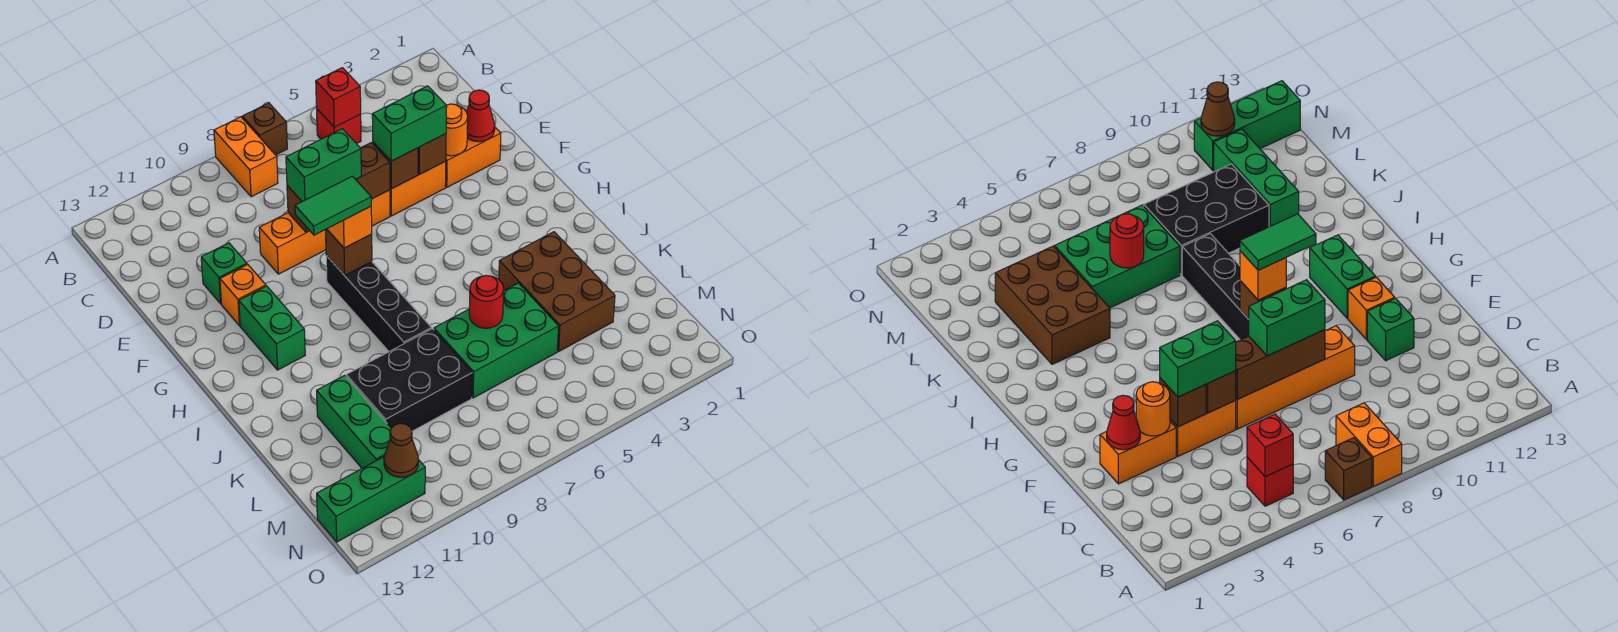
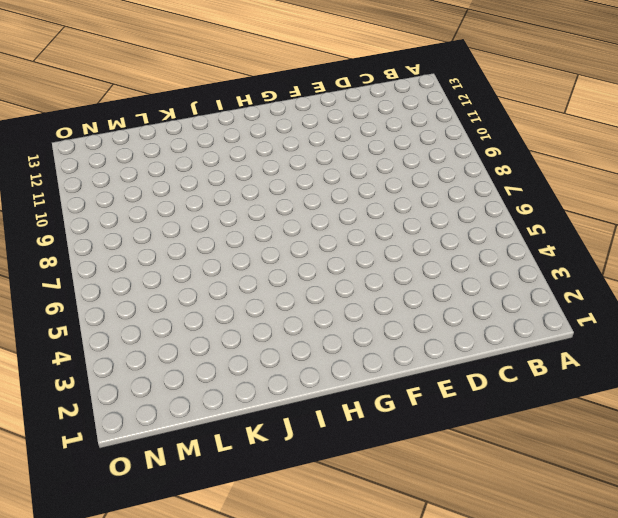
none -> brown 1x1 brick [242,103,287,155]
none -> orange 1x2 brick [214,117,278,197]
none -> red 1x1 brick [317,109,361,144]

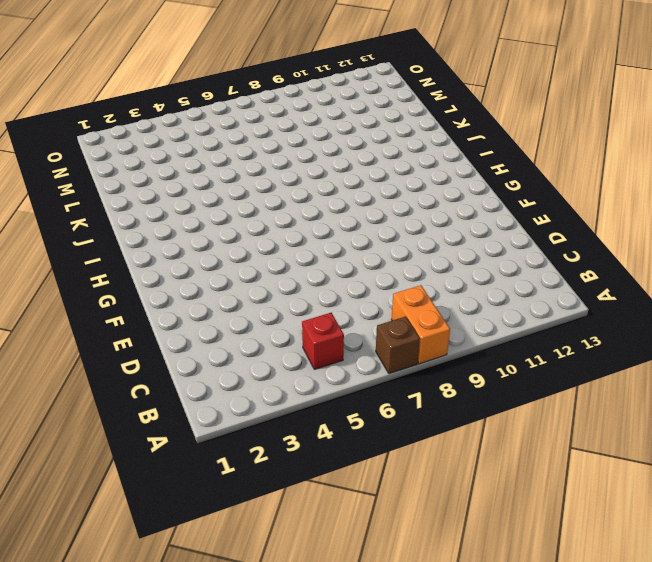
none -> orange 1x2 brick [445,128,501,187]
none -> orange 1x2 brick [390,161,446,216]
none -> orange 1x4 brick [259,190,390,274]

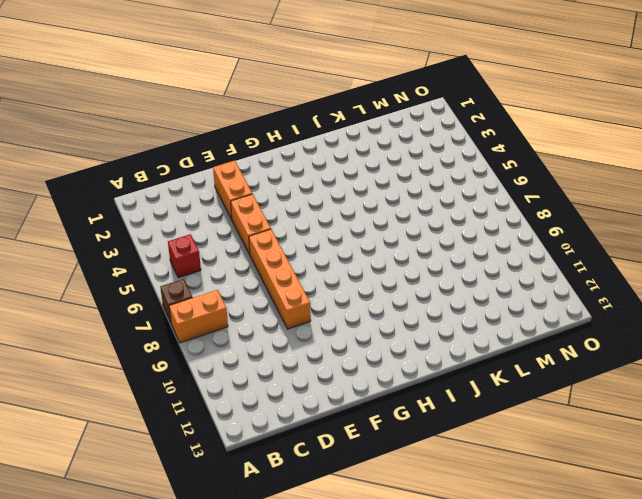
none -> green 1x1 brick [201,243,247,304]
none -> orange 1x1 brick [220,264,266,326]
none -> black 1x4 brick [326,256,432,351]

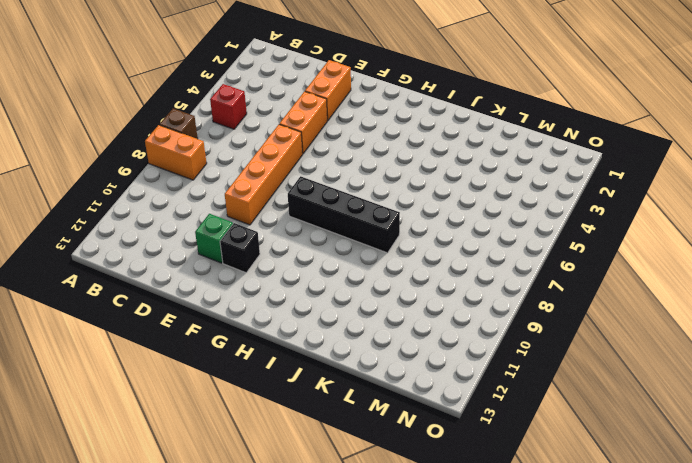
black 1x1 brick [220,223,260,273] -> orange 1x1 brick [220,264,266,326]
none -> green 1x2 brick [239,286,305,370]
none -> brown 2x3 brick [499,232,615,351]
none -> green 2x3 brick [434,283,559,398]

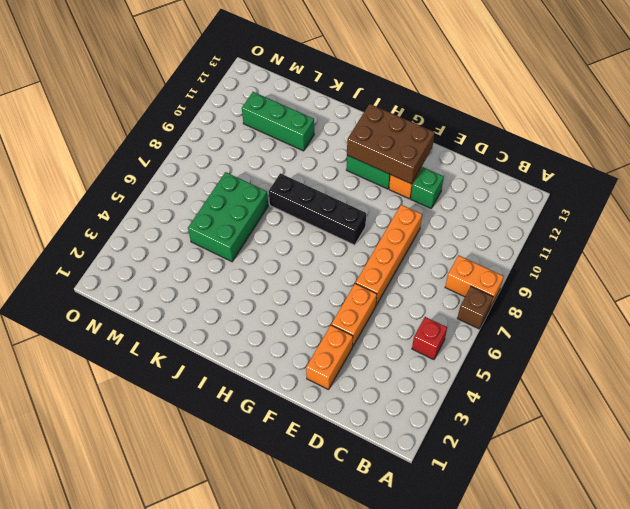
brown 2x3 brick [347,104,435,184] -> brown 2x3 brick moved to [499,232,615,351]
none -> black 2x3 brick [346,329,472,431]
none -> green 1x3 brick [317,457,425,542]
none -> red 1x1 brick [316,68,361,127]

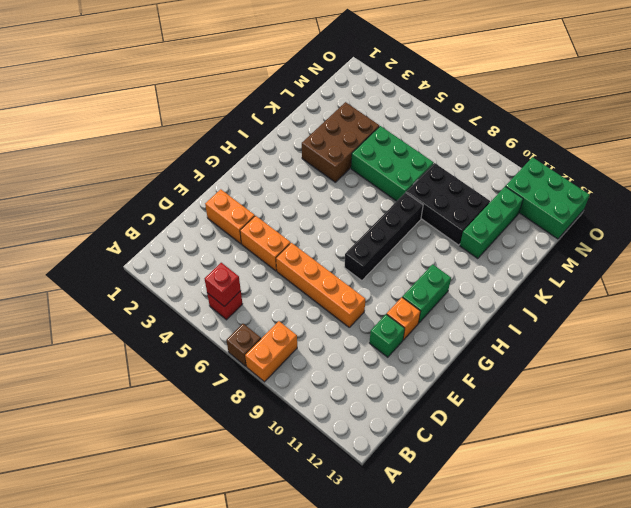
green 2x3 brick [505,157,589,239] -> green 1x3 brick [317,457,425,542]
none -> red 1x1 cone [467,90,495,142]
none -> orange 1x1 round brick [446,104,468,156]
none -> brown 1x1 brick [418,134,446,175]

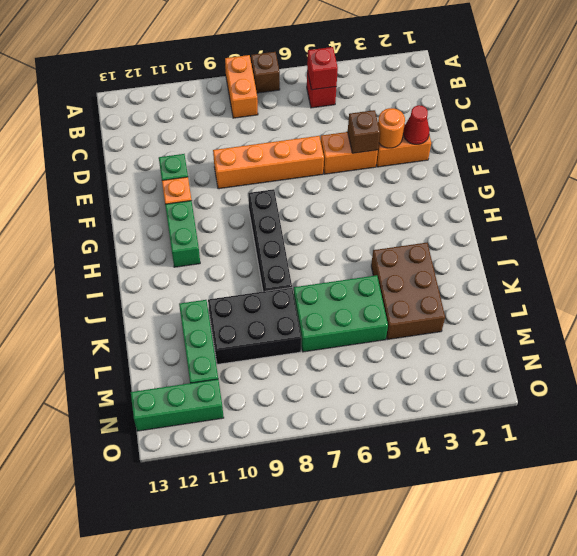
none -> brown 1x1 brick [373,142,418,189]
none -> brown 1x3 brick [287,143,390,232]
none -> brown 1x1 brick [326,229,372,275]

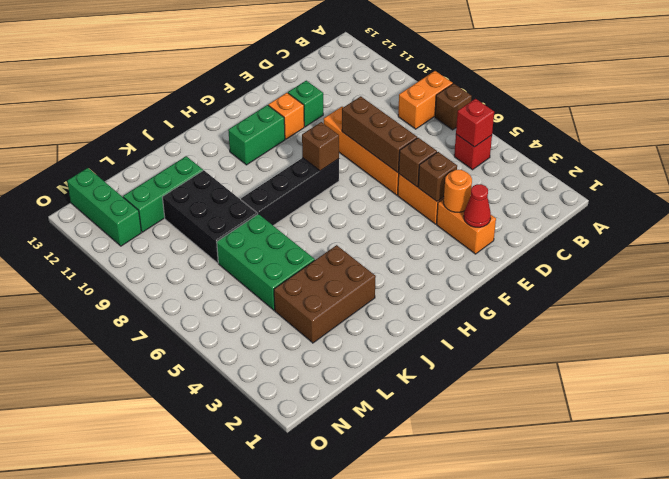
none -> red 1x1 round brick [469,276,504,328]
none -> brown 1x1 cone [384,423,419,477]
none -> green 1x2 brick [372,86,447,161]

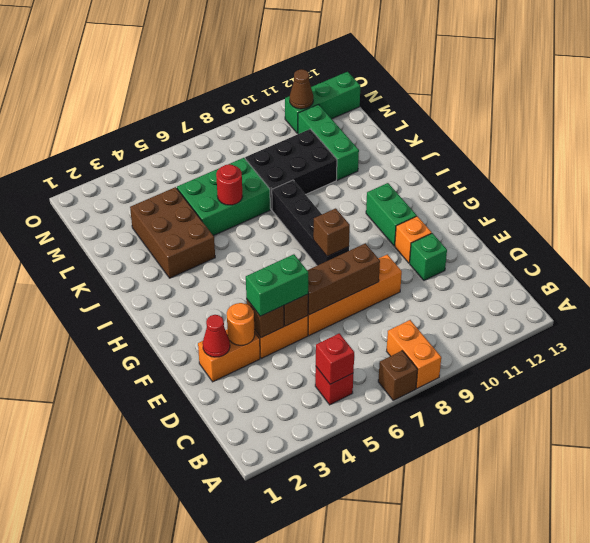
none -> green 1x2 brick [286,129,361,201]
none -> orange 1x1 brick [327,206,372,248]
none -> green 1x2 tile [295,176,371,235]

